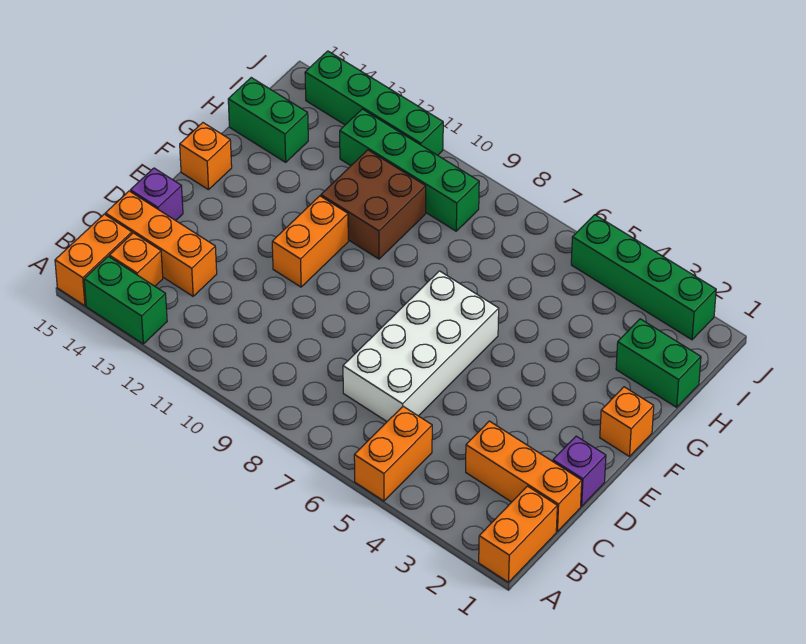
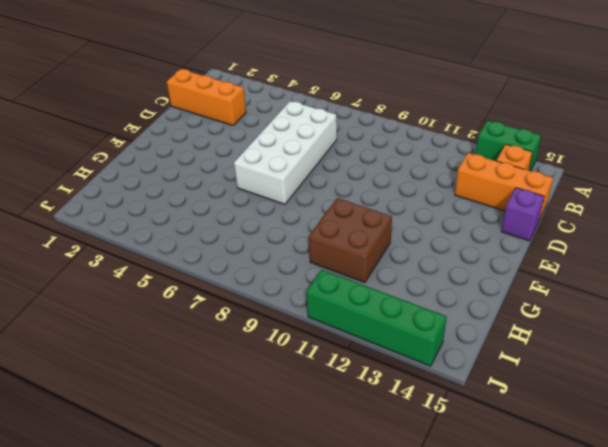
none -> orange 1x2 brick [479,486,557,582]
none -> orange 1x2 brick [354,406,432,501]
none -> orange 1x2 brick [55,214,132,306]

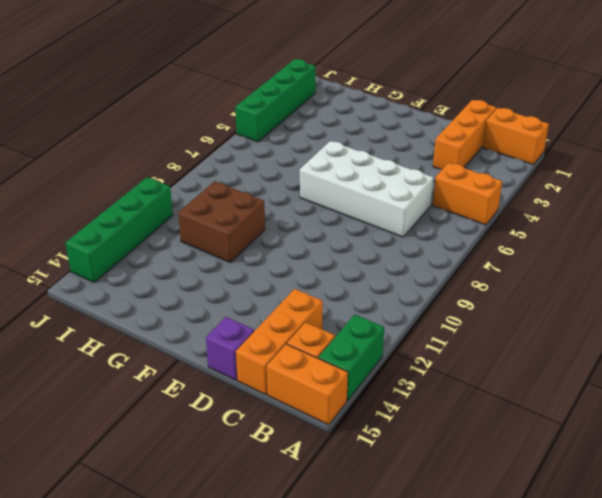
none -> purple 1x1 brick [553,436,606,506]
none -> orange 1x2 brick [272,196,348,287]
none -> orange 1x1 brick [600,387,654,456]

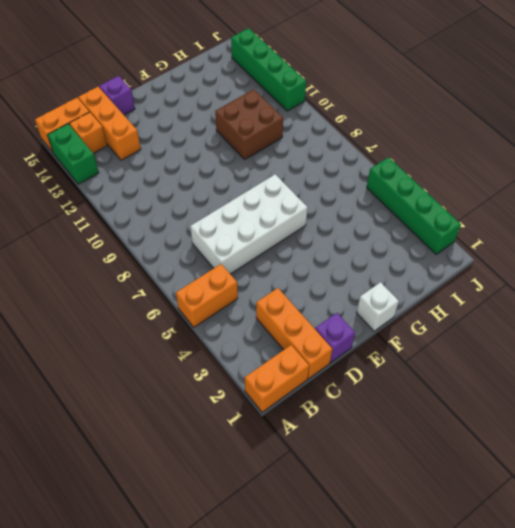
white 1x1 brick [357,282,399,331] -> orange 1x1 brick [600,387,654,456]
none -> orange 1x2 brick [272,196,348,287]
none -> orange 1x1 brick [180,123,232,190]
none -> green 1x2 brick [616,319,701,407]

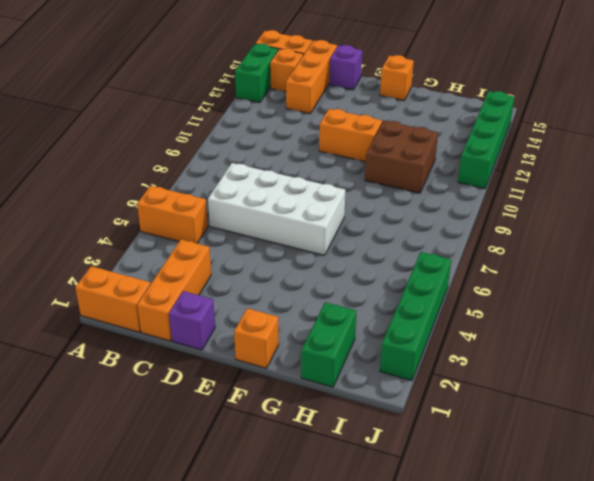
none -> green 1x2 brick [228,78,308,162]
none -> green 1x4 brick [340,109,479,231]

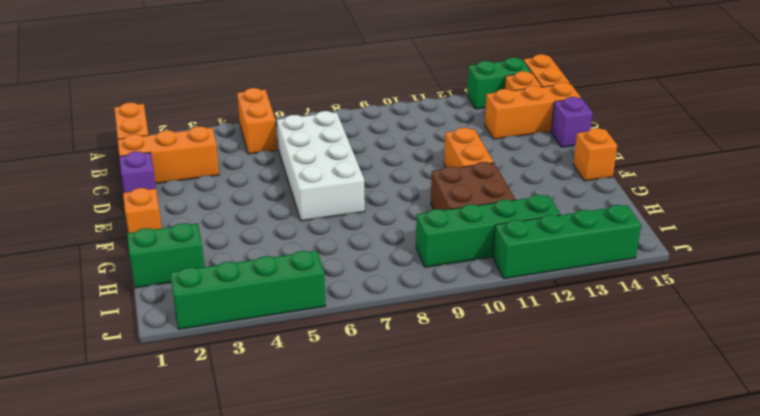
none -> green 1x2 brick [228,78,308,162]

